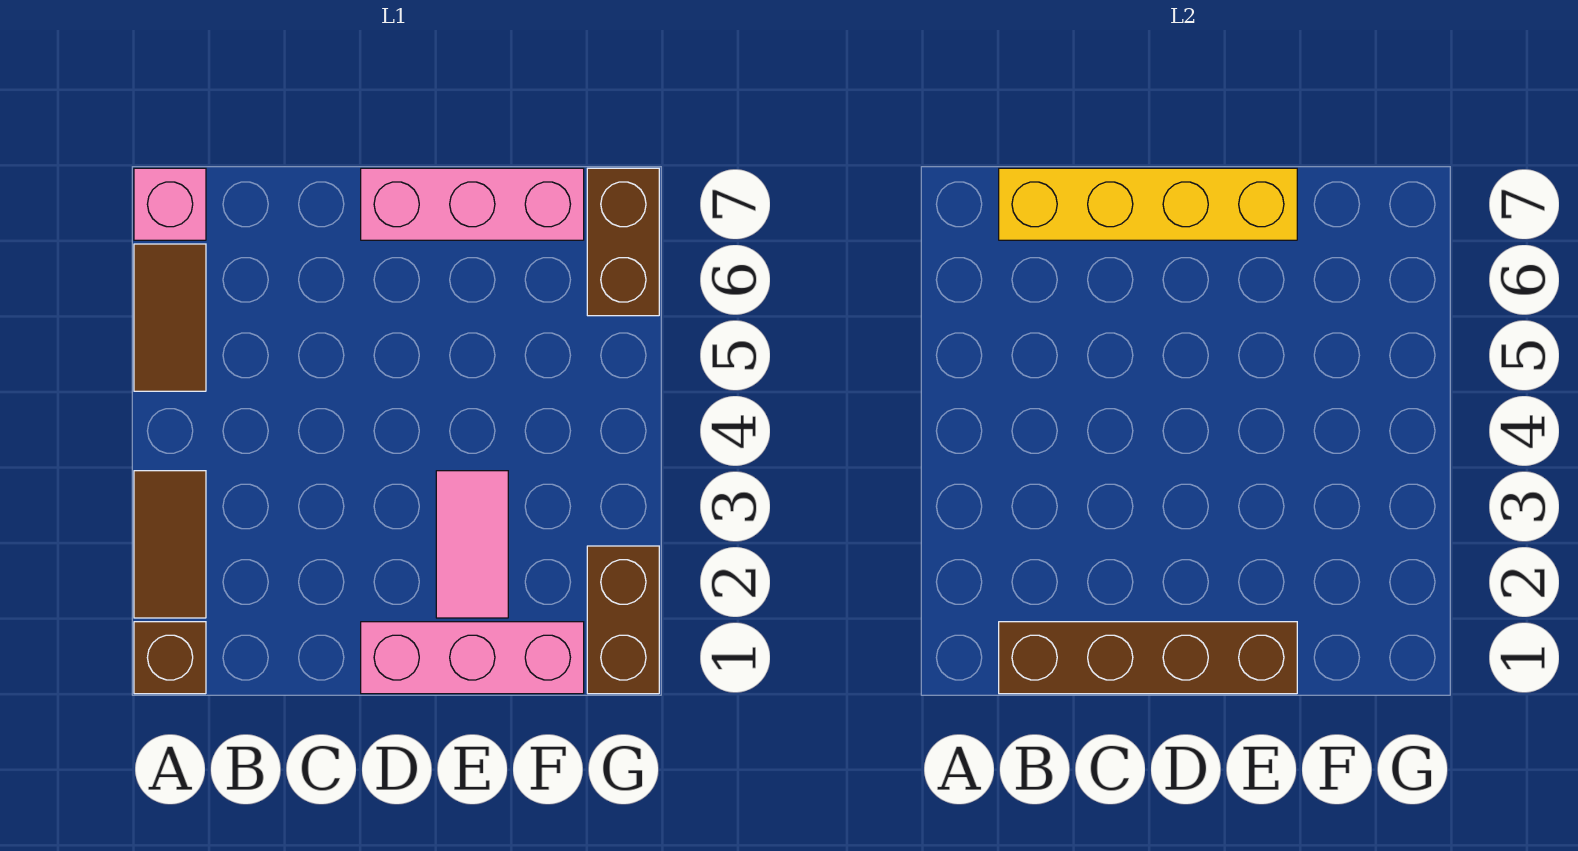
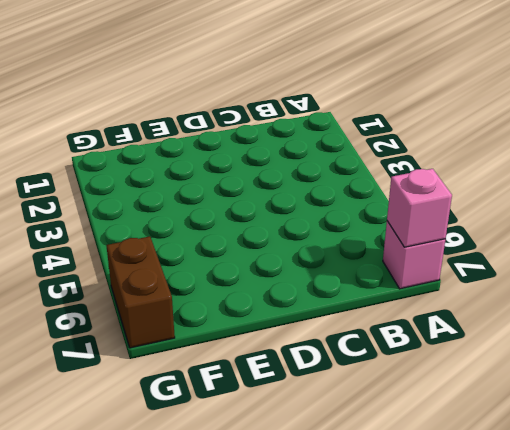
pink 1x1 brick [387,169,452,247] -> none
none -> brown 1x1 brick [134,622,206,694]
none -> brown 1x2 tile [134,471,206,618]

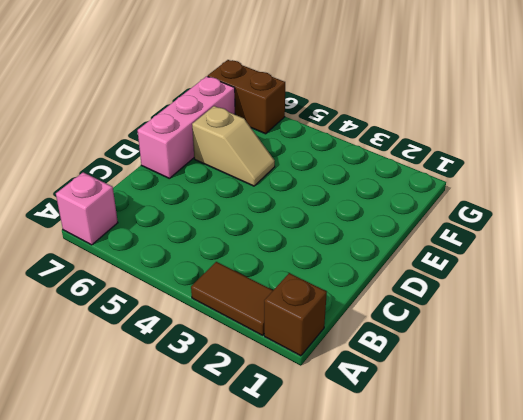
tan 1x2 slope [192,106,275,186] -> none
none -> brown 1x2 tile [134,244,206,391]
none -> pink 1x3 brick [361,622,584,694]

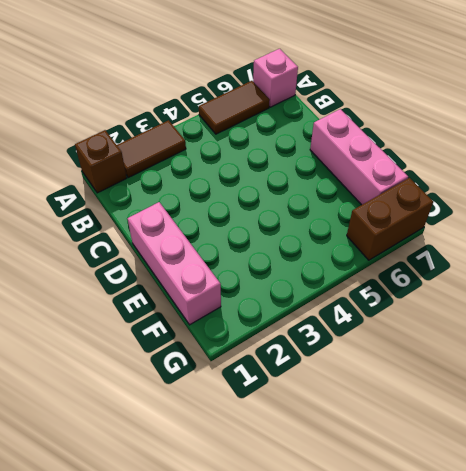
none -> pink 1x2 tile [436,471,508,618]
none -> brown 1x2 brick [587,546,659,694]

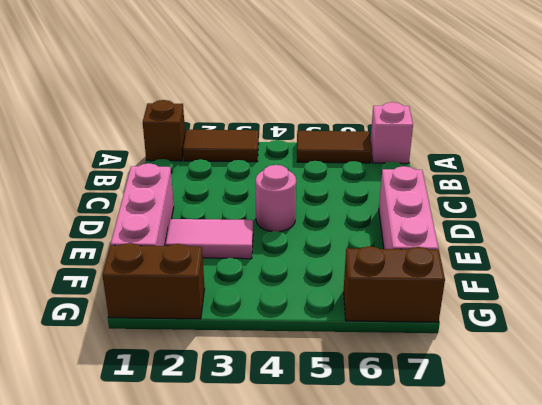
pink 1x1 round brick [256,165,296,232] -> none
none -> brown 1x4 brick [999,622,1297,694]
none -> yellow 1x4 brick [999,168,1297,240]

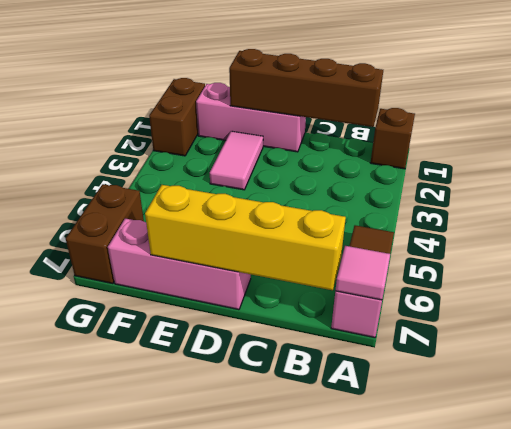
pink 1x1 tile [335,246,390,300] -> none
none -> brown 1x2 tile [134,471,206,618]

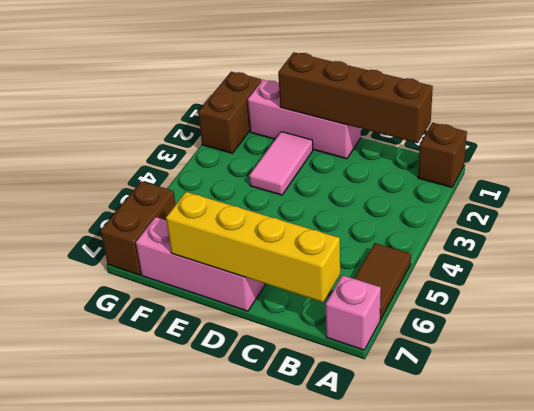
none -> brown 1x2 tile [134,471,206,618]

